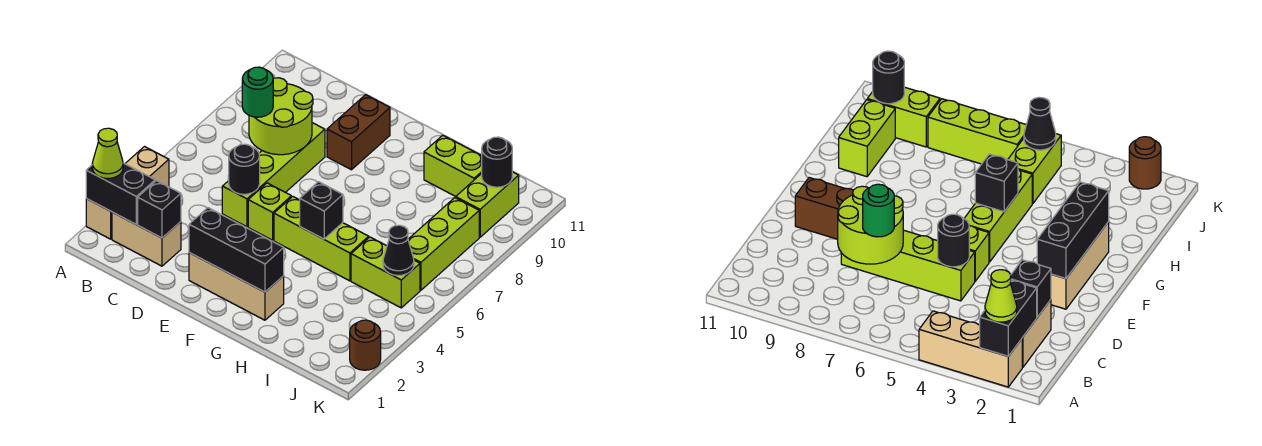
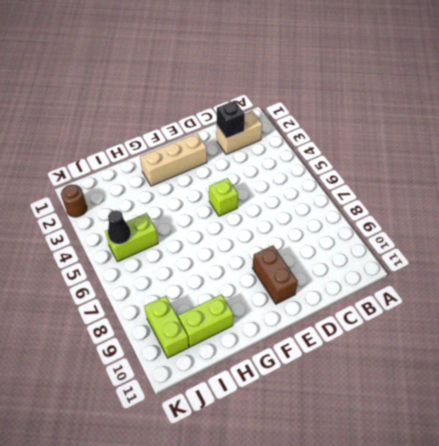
none -> tan 1x3 brick [86,147,169,239]
none -> lime 1x4 brick [222,123,325,227]
none -> lime 1x3 brick [274,197,369,281]

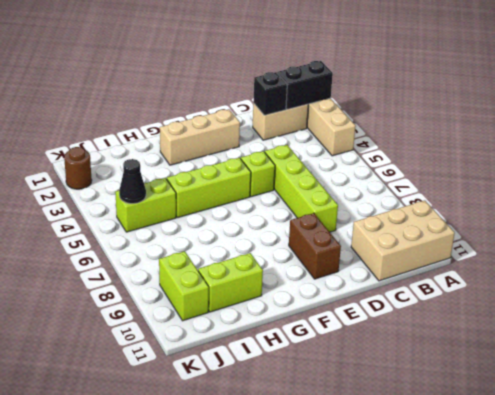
tan 2x3 brick [351,201,455,281] -> none
none -> lime 1x3 brick [408,198,479,290]
none -> lime 2x2 round brick [249,78,313,155]
none -> black 1x1 round brick [229,144,260,194]

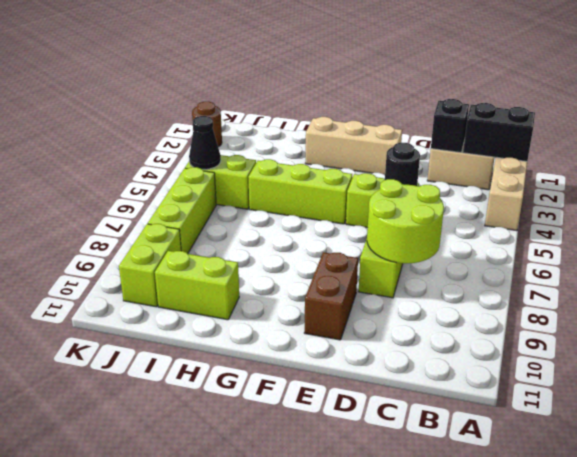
none -> black 1x3 brick [189,208,284,292]
none -> black 1x1 brick [300,182,343,239]
none -> black 1x1 round brick [482,137,512,187]

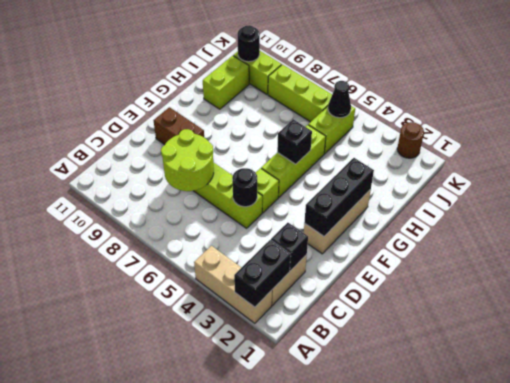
none -> lime 1x1 cone [92,128,123,178]
none -> green 1x1 round brick [242,67,273,117]

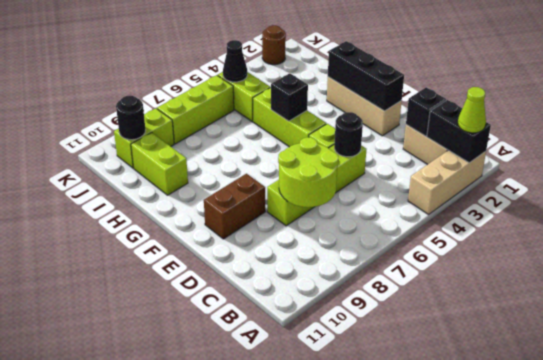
none -> green 1x1 round brick [242,67,273,117]

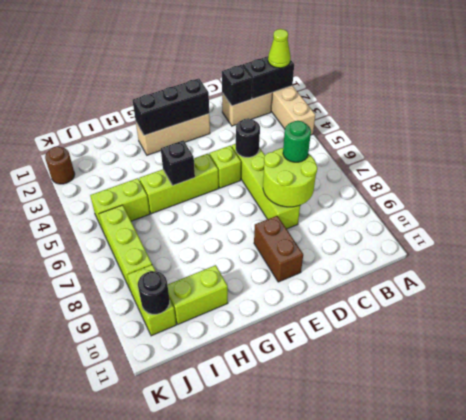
none -> black 1x1 cone [383,225,414,276]

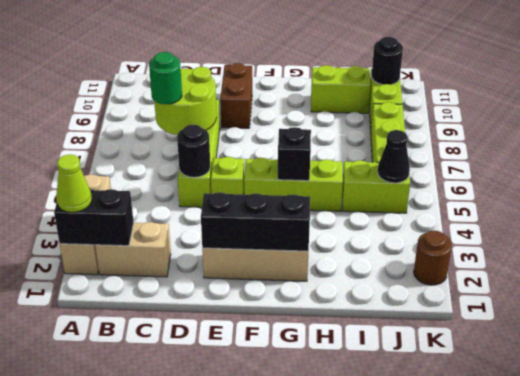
none -> black 1x1 brick [138,181,181,238]

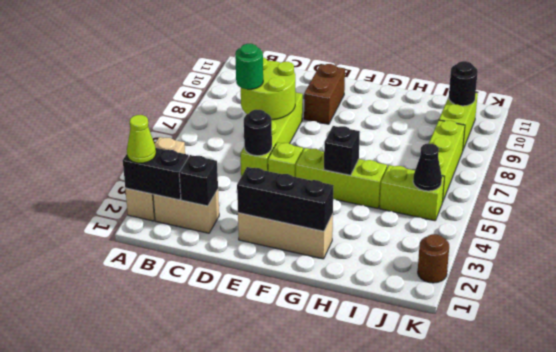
none -> lime 1x2 brick [424,135,482,197]

